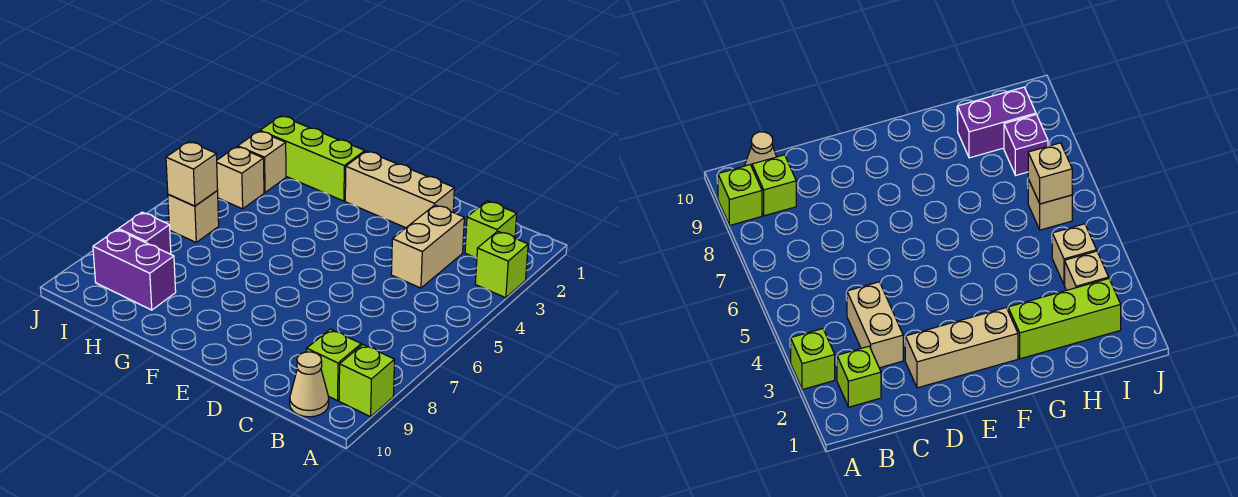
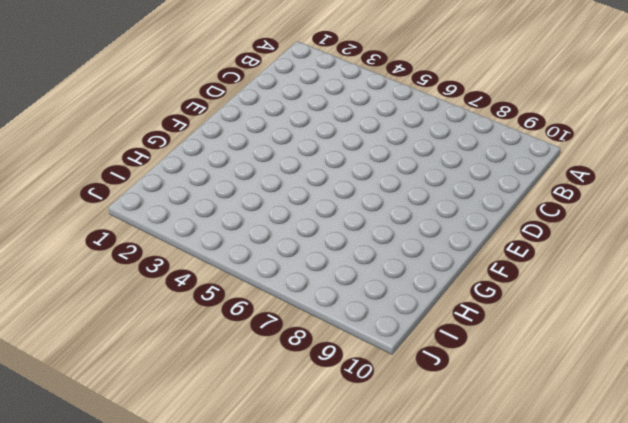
none -> lime 1x1 brick [475,231,528,298]
none -> lime 1x1 brick [339,345,395,417]
none -> lime 1x1 brick [465,201,517,258]

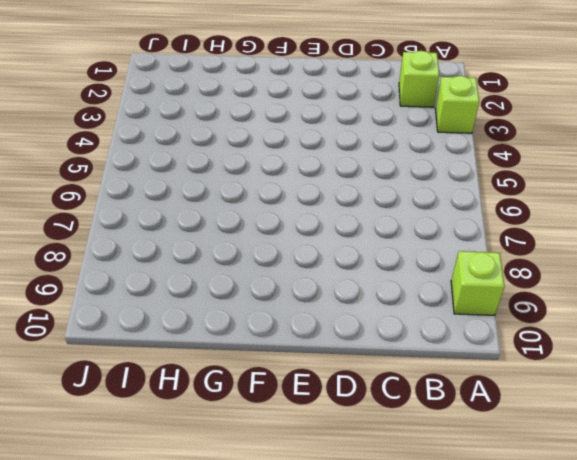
none -> lime 1x1 brick [307,329,361,401]
none -> tan 1x1 cone [290,352,329,417]
none -> tan 1x2 brick [391,205,464,288]

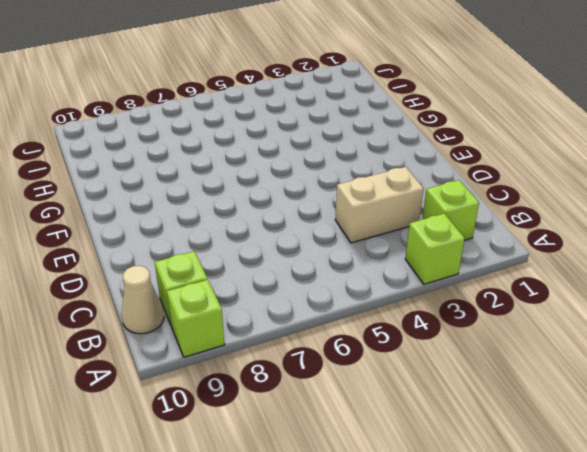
none -> tan 1x3 brick [345,151,454,228]
none -> lime 1x3 brick [260,116,365,201]
none -> purple 1x2 brick [93,230,176,310]

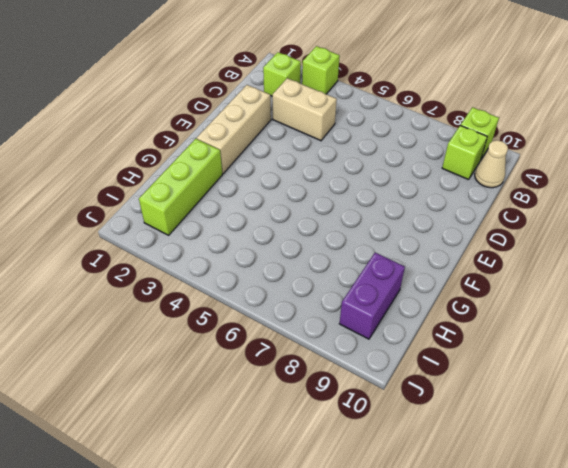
none -> tan 1x1 brick [238,131,286,192]
none -> tan 1x1 brick [217,147,264,209]
none -> tan 1x1 brick [168,191,219,242]

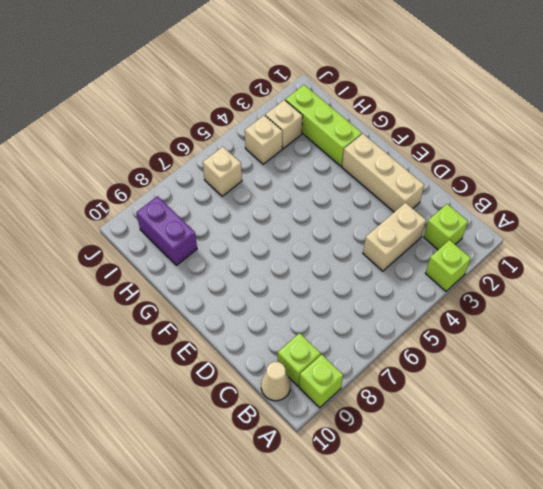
none -> purple 1x1 brick [118,212,171,254]
none -> tan 1x1 brick [166,142,218,206]

